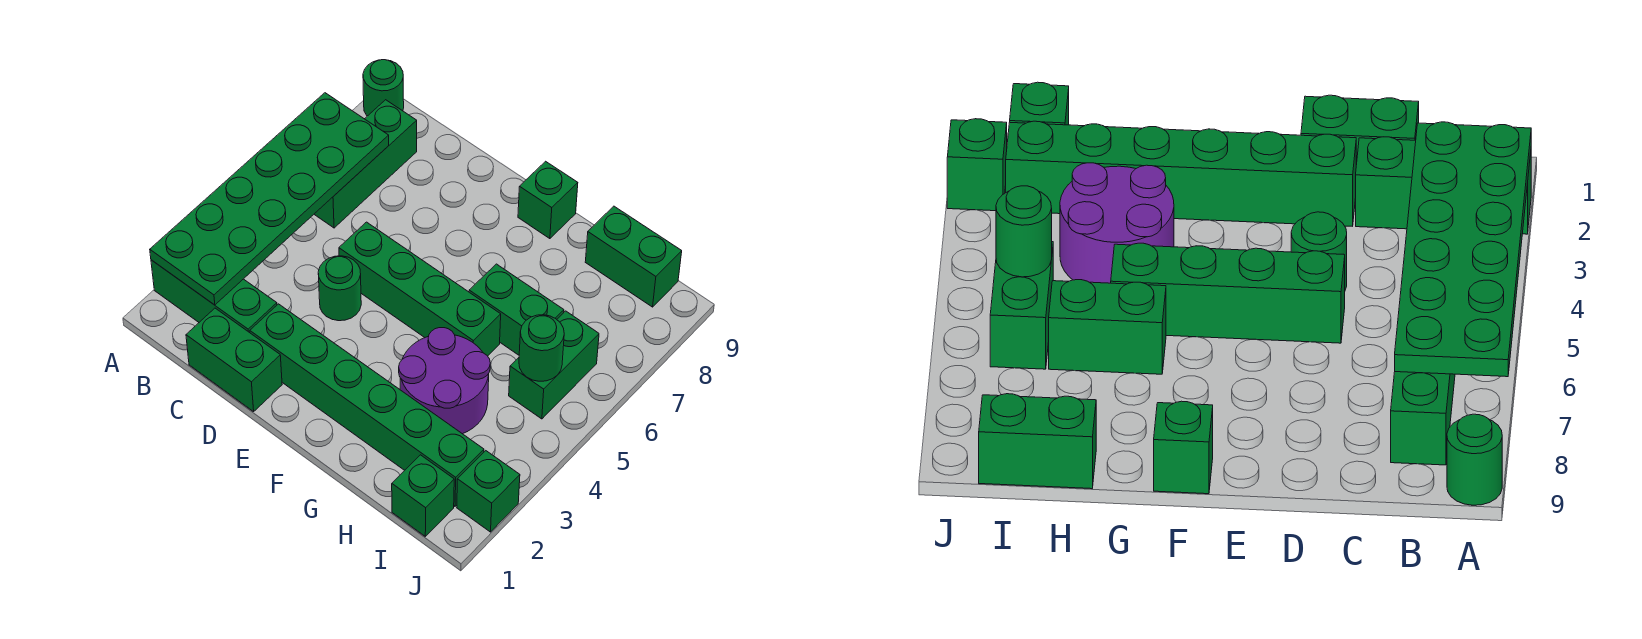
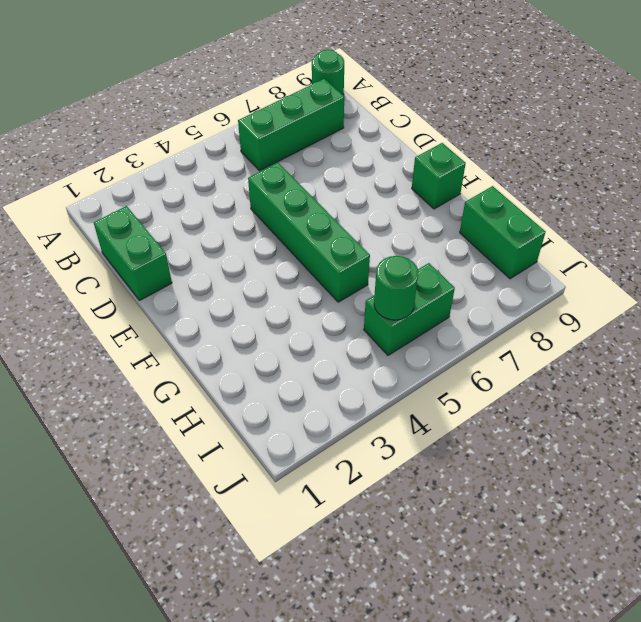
none -> green 1x3 brick [151,260,277,333]
none -> green 1x6 brick [250,304,484,506]
none -> green 1x1 round brick [318,256,361,321]

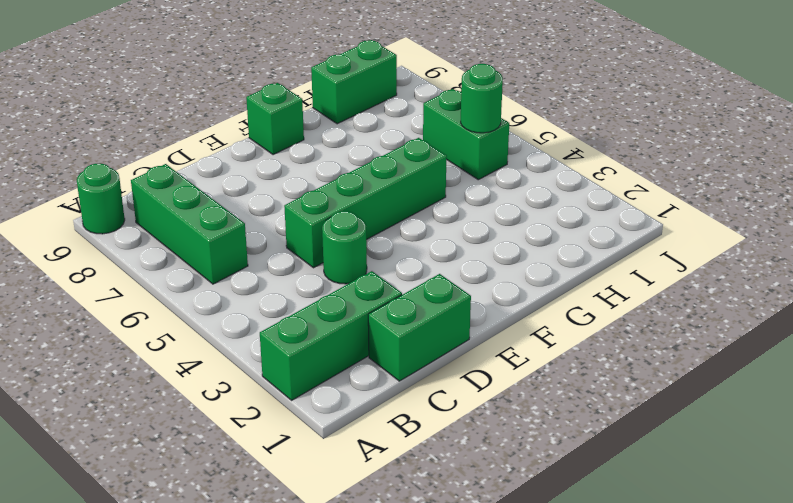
none -> green 1x6 brick [250,304,484,506]
none -> purple 2x2 round brick [399,328,490,434]
none -> green 1x2 brick [469,264,564,355]

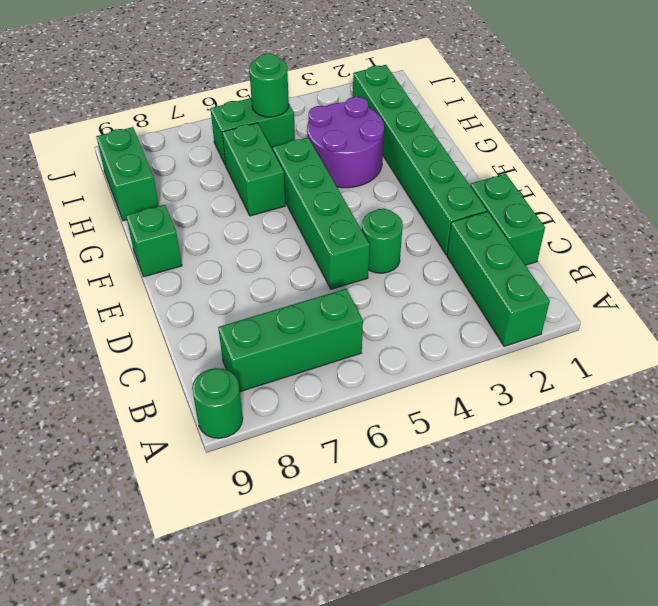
none -> green 1x1 brick [392,455,454,536]
none -> green 1x1 brick [457,451,520,532]
none -> green 2x6 plate [150,93,389,305]

